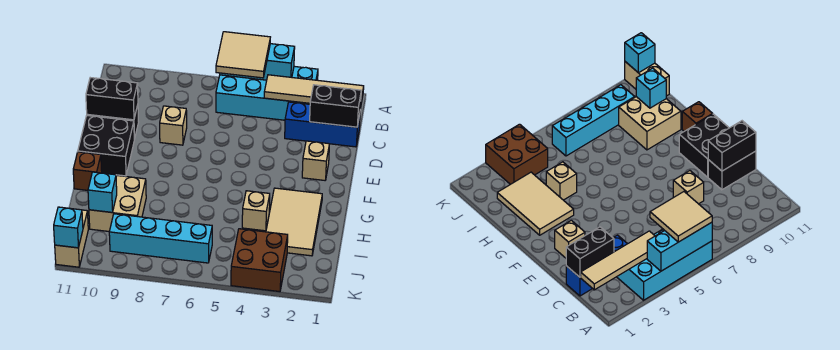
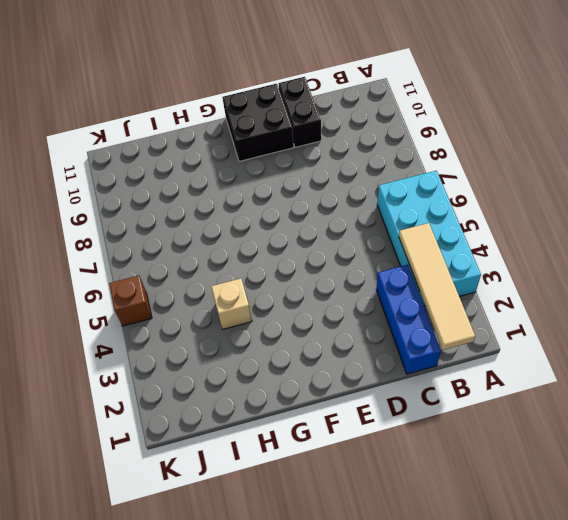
brown 1x1 brick [109,276,152,326] -> brown 1x1 brick moved to [73,152,102,190]
none -> tan 1x1 brick [160,106,187,145]
none -> tan 1x1 brick [302,141,329,180]
none -> tan 2x3 tile [266,188,322,256]

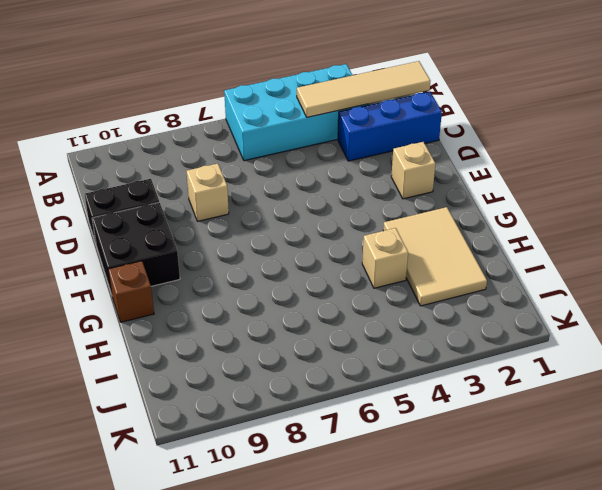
none -> tan 2x2 brick [89,175,146,231]
none -> brown 2x2 brick [231,229,288,292]
none -> cyan 1x4 brick [109,214,212,263]

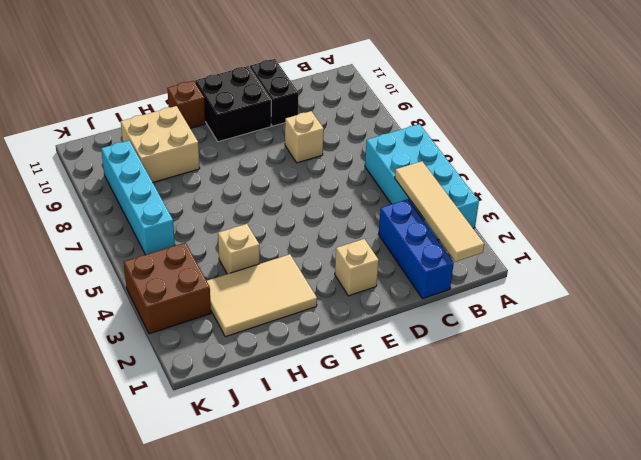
none -> tan 1x2 brick [55,210,88,267]
none -> cyan 1x3 brick [220,44,295,80]
none -> black 1x2 brick [310,85,361,127]

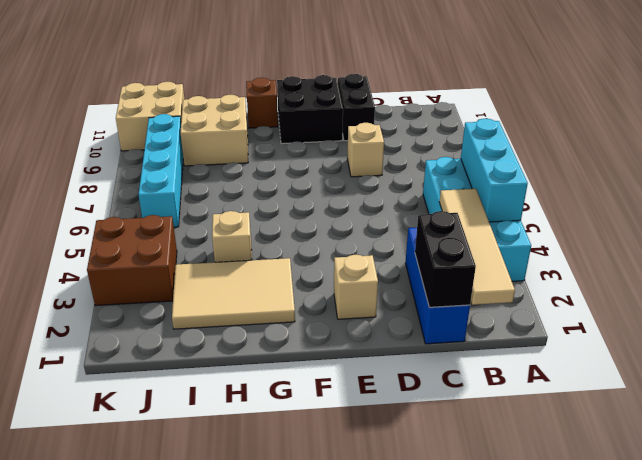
tan 2x2 brick [116,82,184,151] -> tan 1x2 brick [55,210,88,267]
none -> black 1x2 brick [86,78,138,120]
none -> cyan 1x1 brick [88,172,117,212]
none -> cyan 1x1 brick [54,207,83,248]

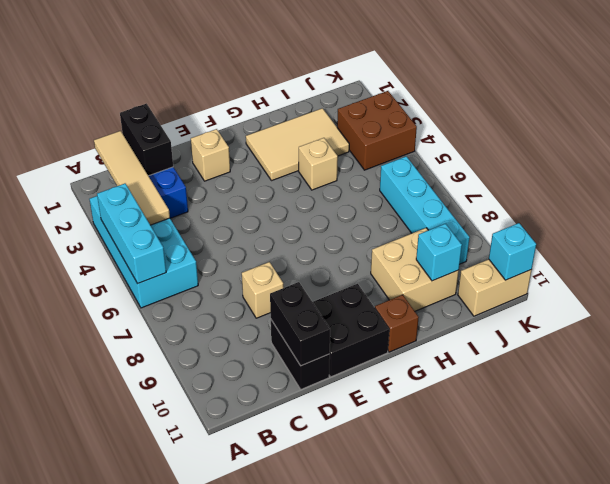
none -> tan 2x2 tile [216,32,270,78]

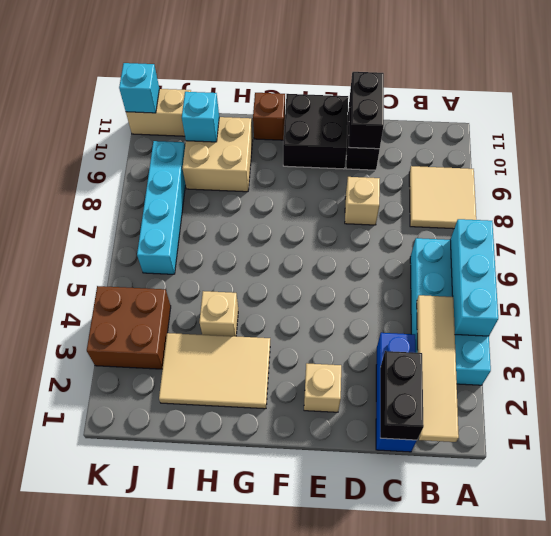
tan 2x2 tile [409,166,476,229] -> tan 2x2 tile moved to [216,32,270,78]

